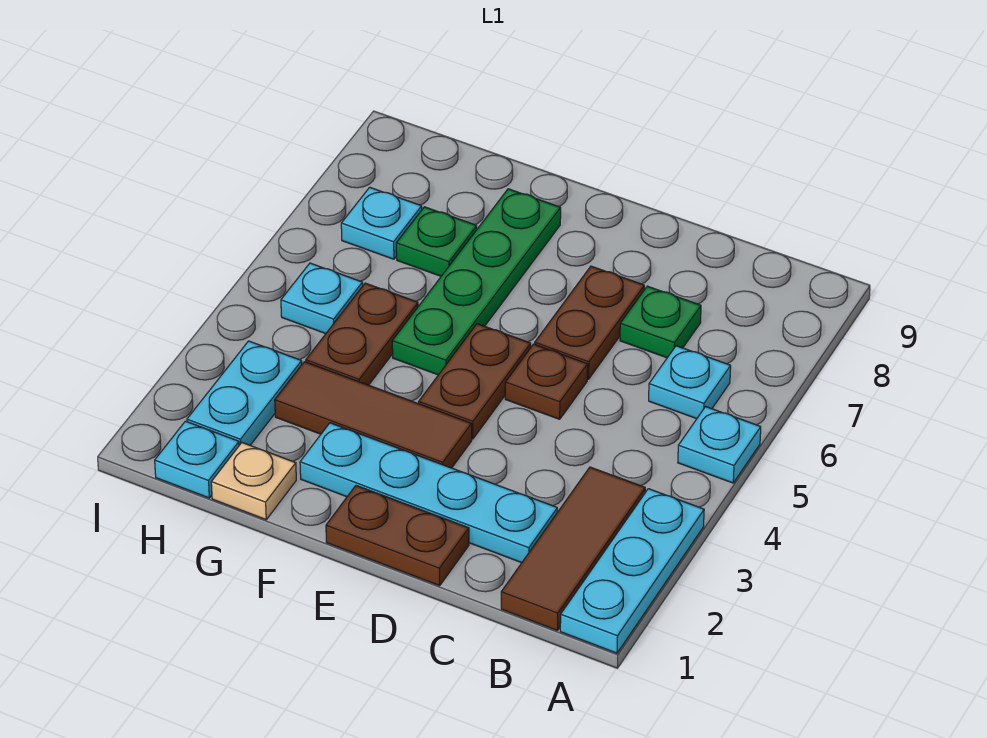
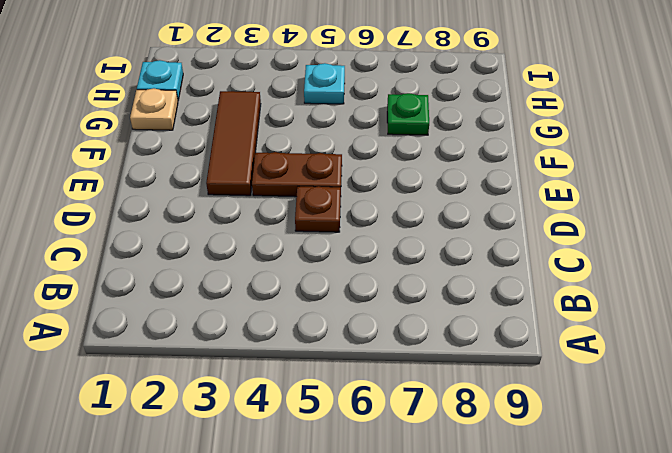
none -> cyan 1x3 plate [560,489,704,653]
none -> cyan 1x1 plate [678,407,761,483]
none -> brown 1x3 tile [501,467,645,631]

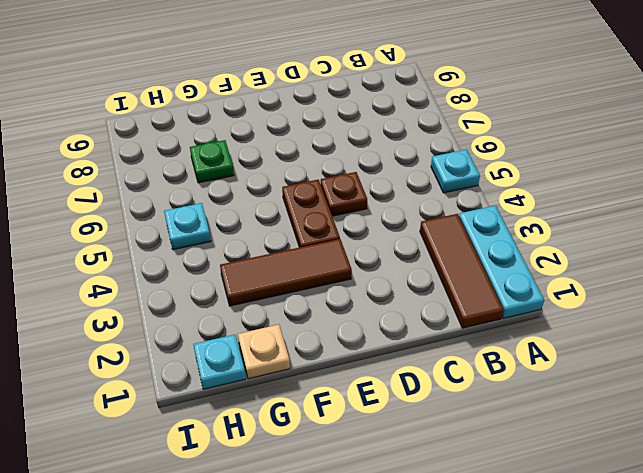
none -> cyan 1x1 plate [649,346,731,419]
none -> cyan 1x4 plate [300,423,557,563]
none -> green 1x1 plate [620,286,701,358]

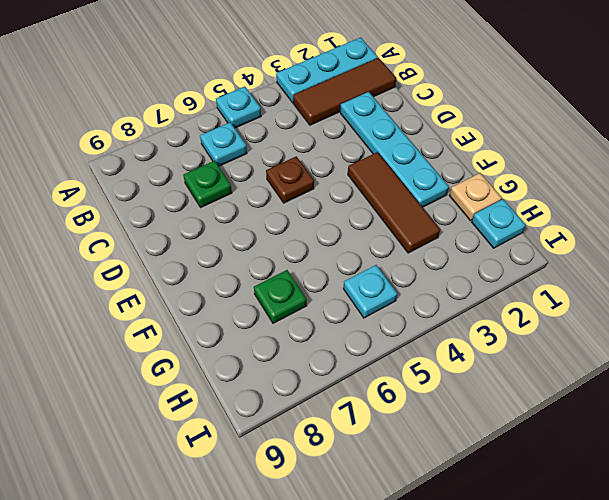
none -> brown 1x2 plate [326,486,469,586]
none -> brown 1x2 plate [535,266,644,379]
none -> brown 1x2 plate [419,324,531,439]

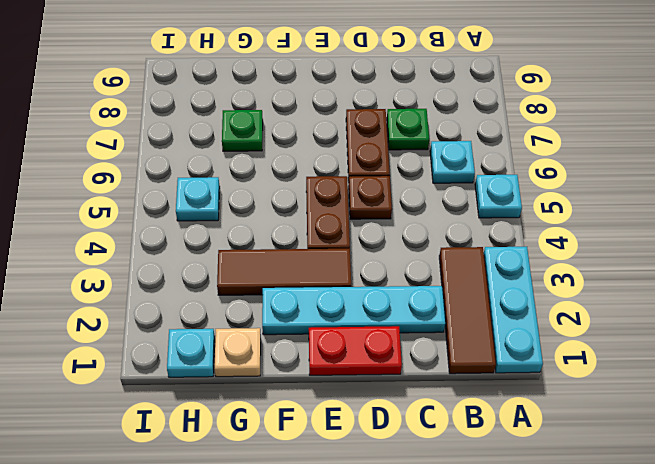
red 1x2 plate [309,326,402,375] -> brown 1x2 plate [326,486,469,586]
none -> green 1x4 plate [392,189,561,375]
none -> brown 1x2 plate [306,283,418,385]
none -> cyan 1x2 plate [187,341,302,445]

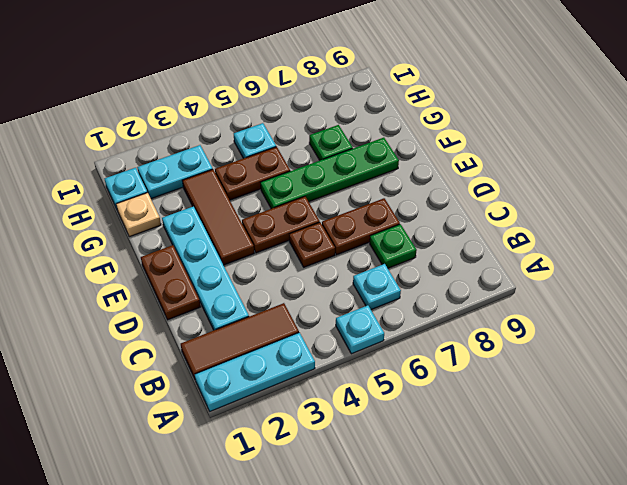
none -> cyan 1x1 plate [341,187,422,259]

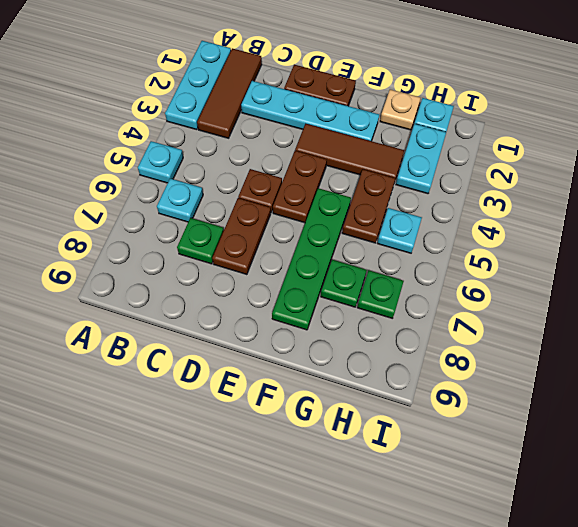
green 1x1 plate [357,271,404,318] -> cyan 1x1 plate [341,187,422,259]

